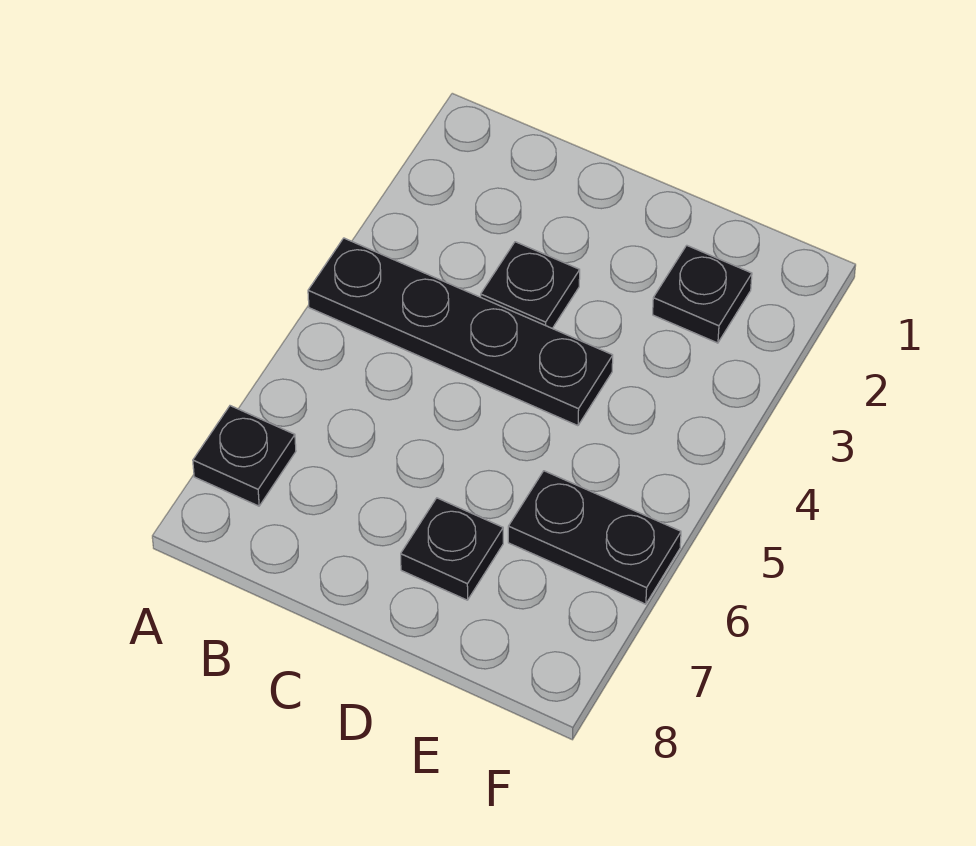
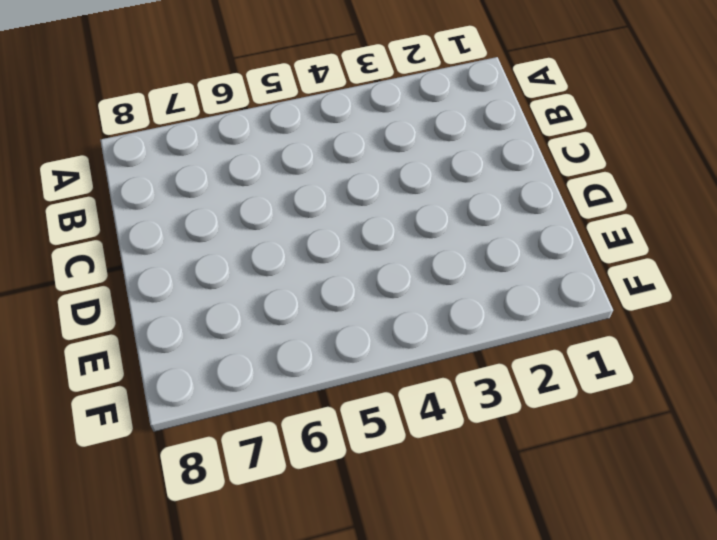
none -> black 1x4 plate [308,238,613,426]
none -> black 1x1 plate [193,406,296,506]

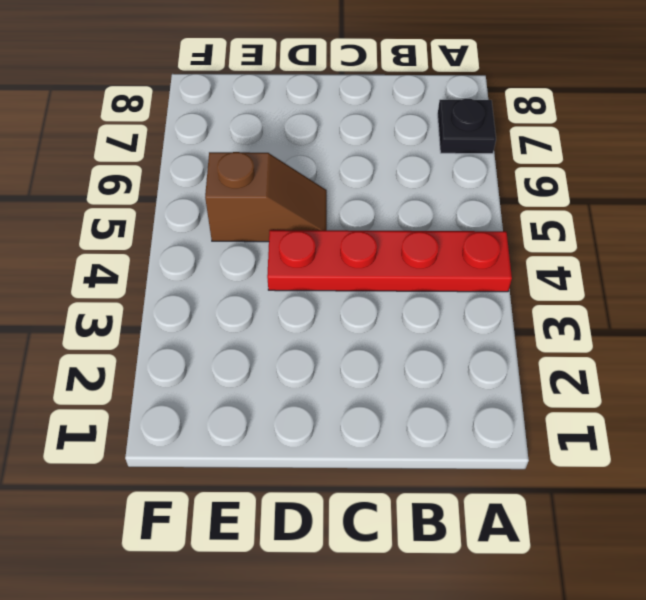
red 1x4 plate [267,230,512,292] -> black 1x4 plate [308,238,613,426]
brown 1x2 slope [205,152,327,242] -> none
none -> black 1x1 plate [481,242,580,328]
none -> black 1x1 plate [401,498,503,600]

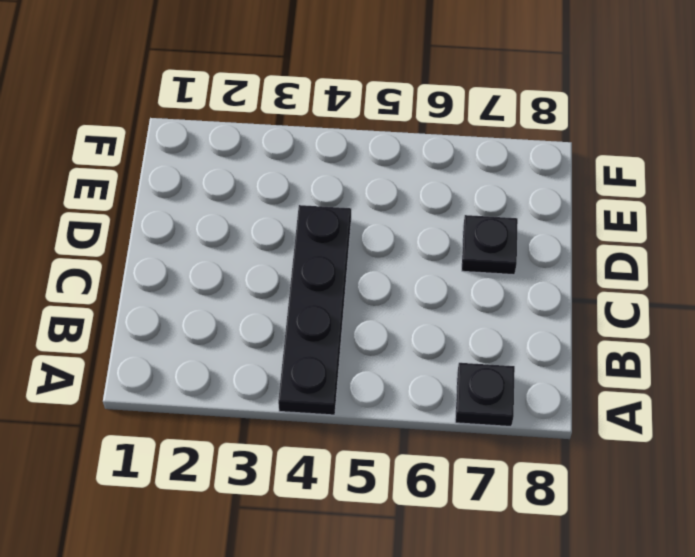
none -> black 1x1 plate [481,242,580,328]
none -> black 1x1 plate [653,245,752,343]

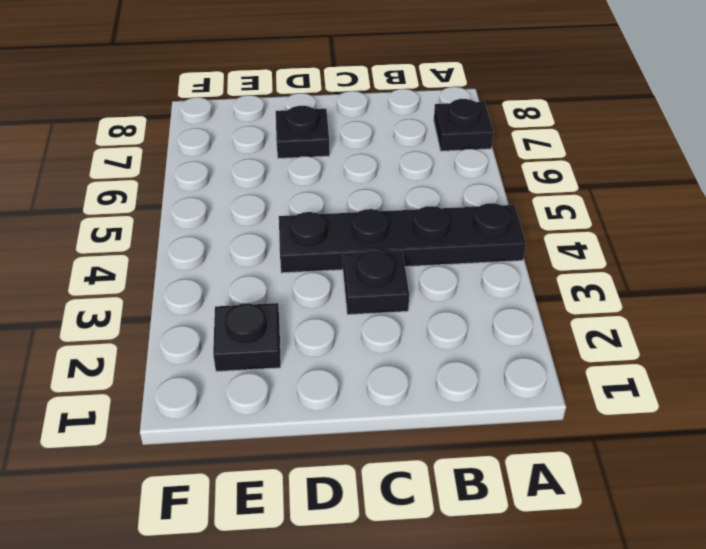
none -> black 1x2 plate [508,471,681,604]

